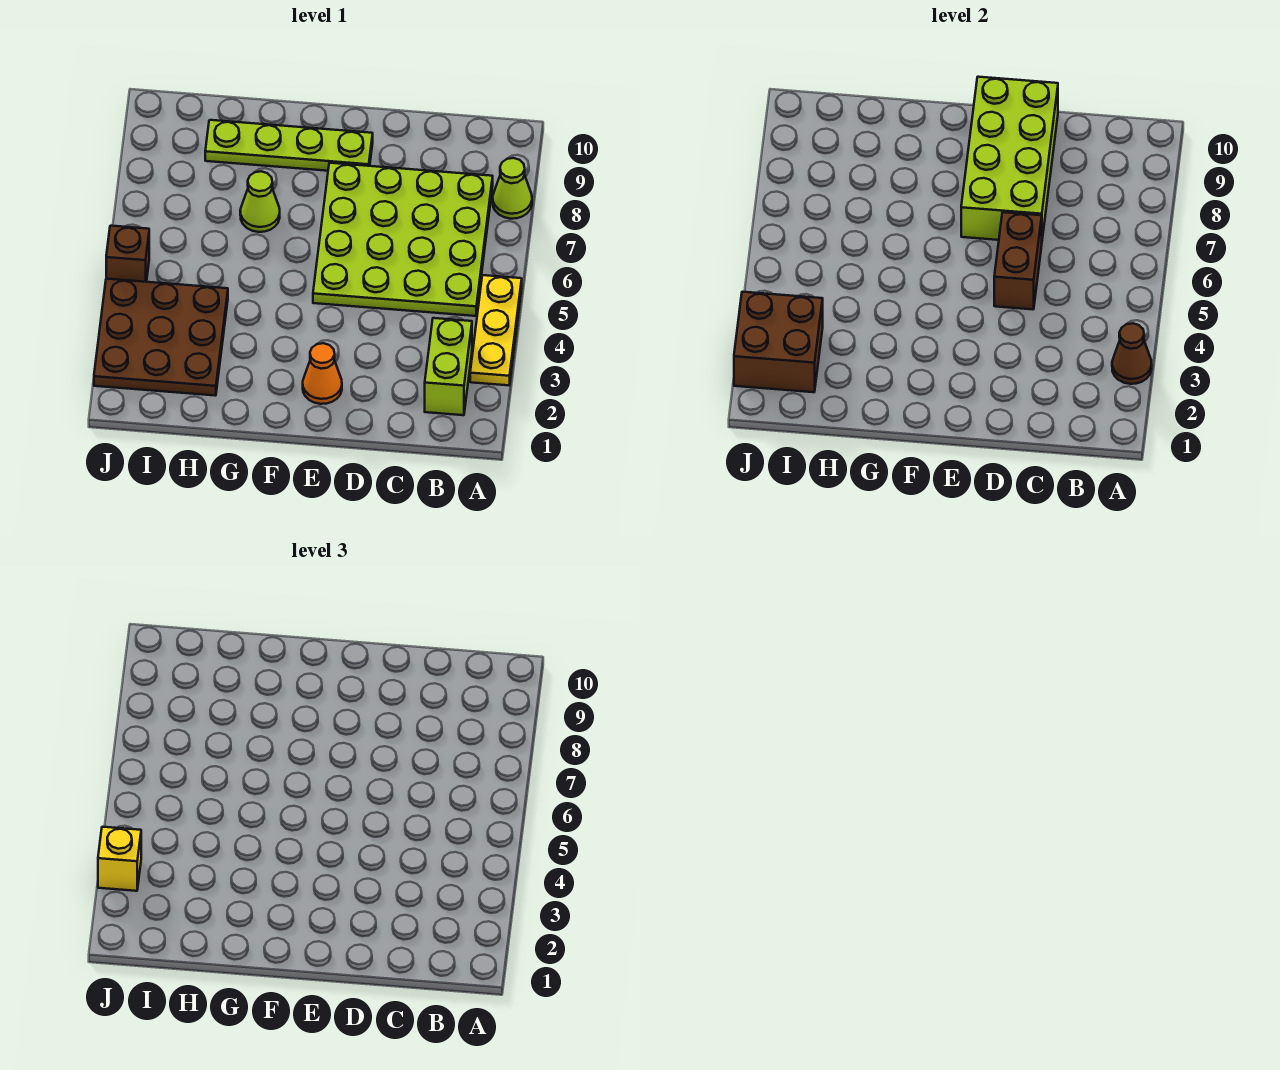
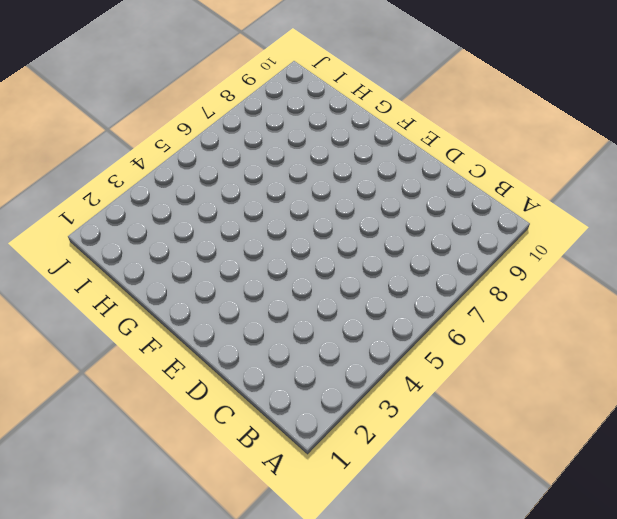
none -> yellow 1x3 plate [470,275,522,385]
none -> lime 1x1 cone [493,158,532,219]
none -> lime 1x2 brick [425,318,472,415]

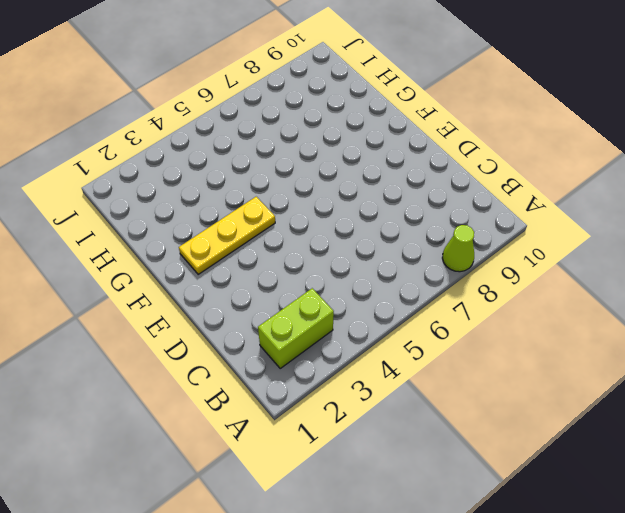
yellow 1x3 plate [179,197,275,274] -> yellow 1x3 plate moved to [470,275,522,385]
none -> lime 4x4 plate [313,163,493,316]
none -> orange 1x1 cone [303,343,342,404]
none -> lime 1x4 plate [205,120,373,171]

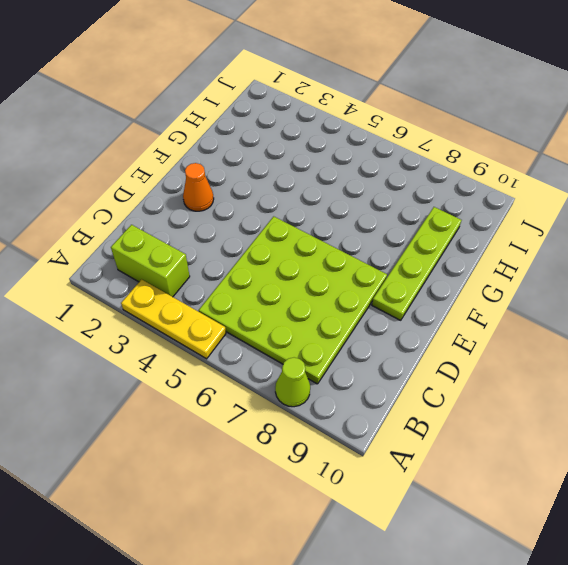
none -> lime 1x1 cone [240,171,280,232]
none -> brown 3x3 plate [94,279,228,396]
none -> brown 1x1 brick [106,226,149,282]

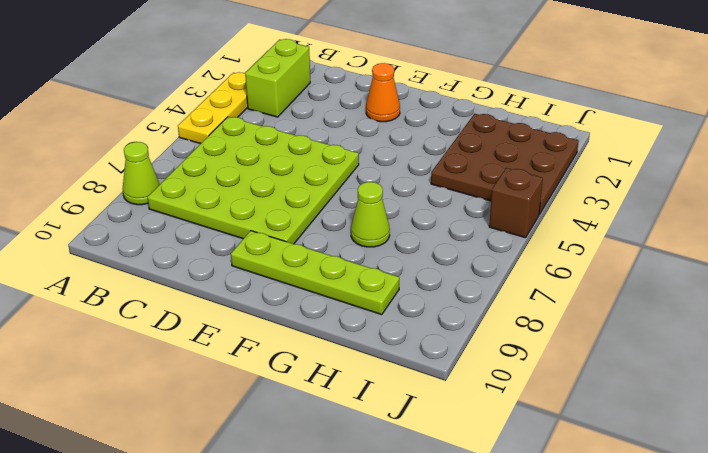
none -> brown 1x1 cone [1112,323,1152,384]
none -> brown 1x2 brick [994,212,1042,309]
none -> lime 2x4 brick [961,77,1058,240]

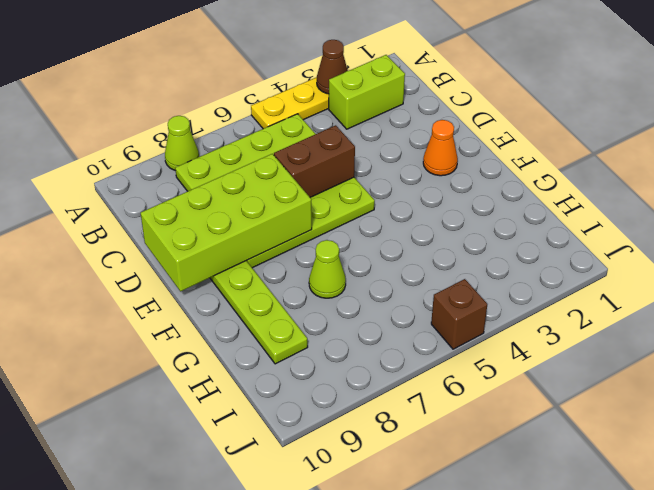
none -> brown 3x3 plate [94,279,228,396]
none -> brown 2x2 brick [734,292,823,392]
none -> yellow 1x1 brick [98,827,141,891]

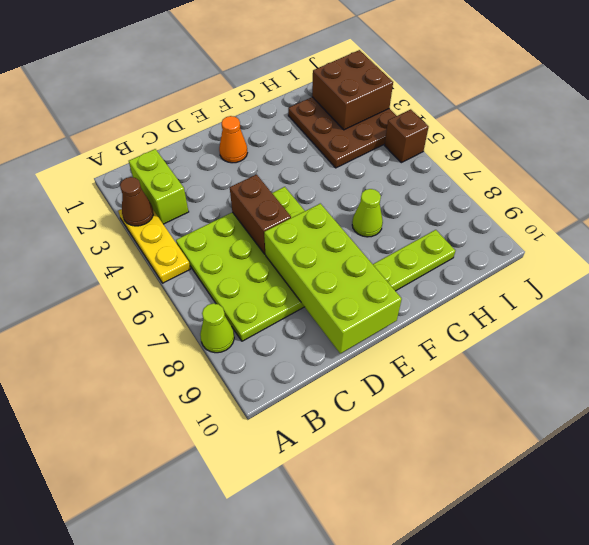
none -> yellow 1x1 brick [98,827,141,891]

